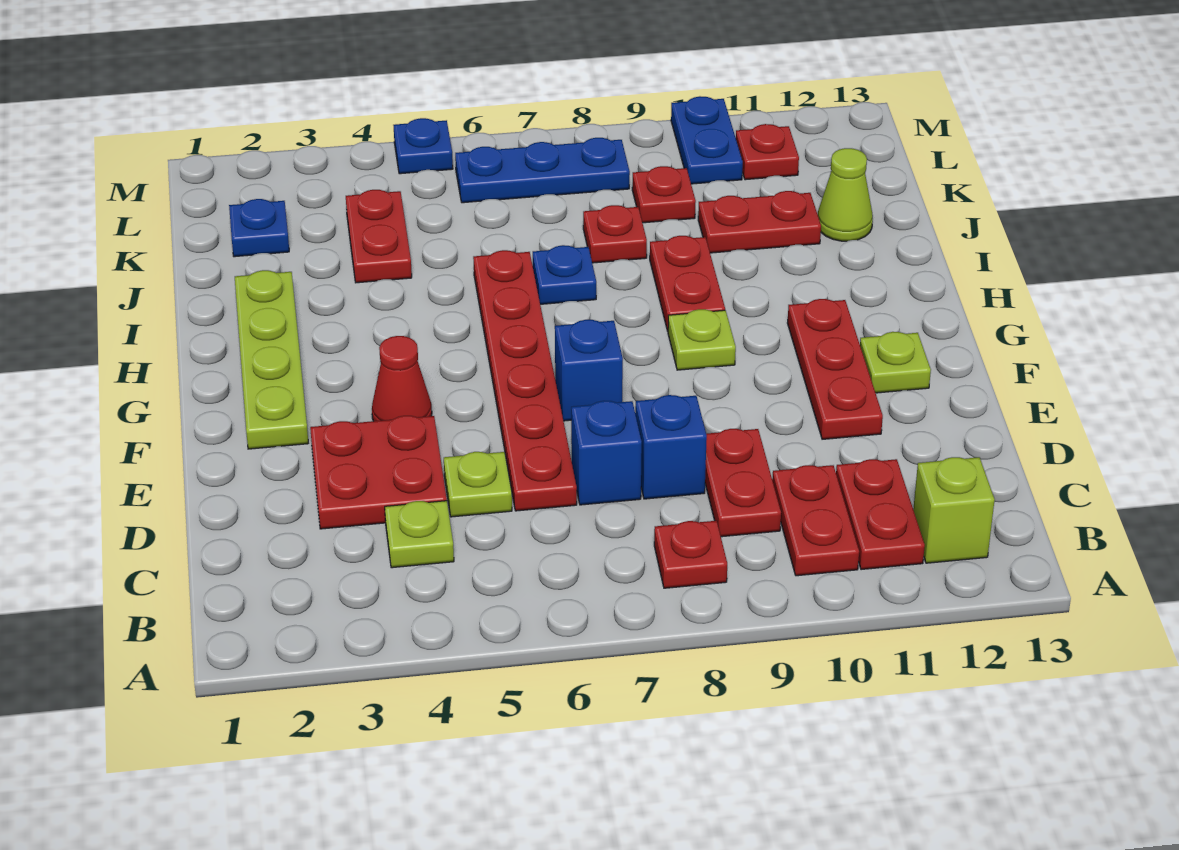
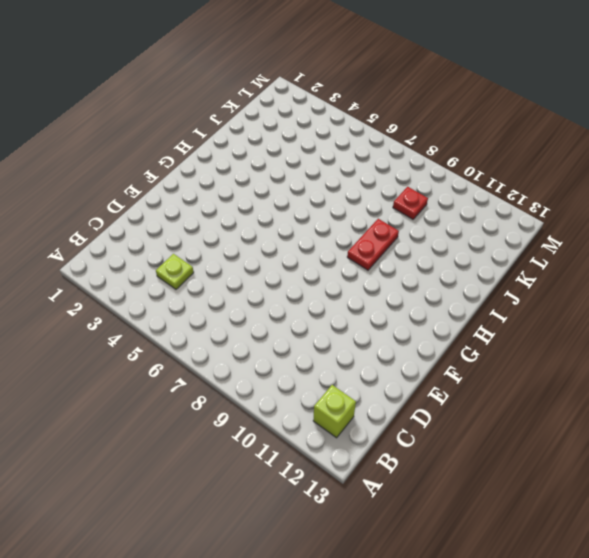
none -> red 1x1 plate [654,521,727,588]
none -> red 1x2 plate [772,465,859,576]
none -> red 1x2 plate [836,459,925,570]

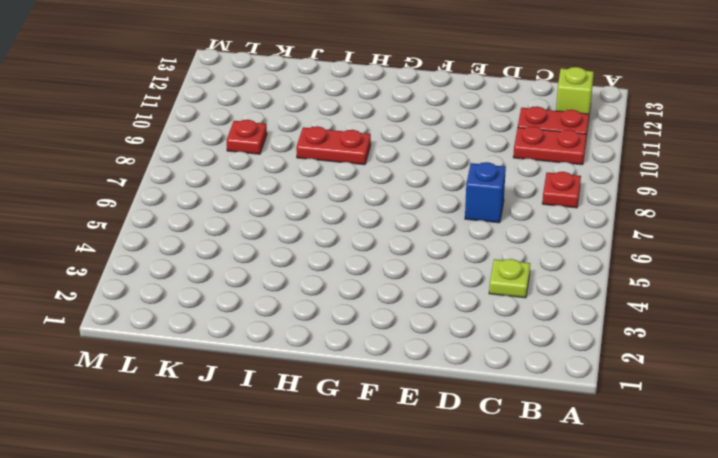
none -> red 1x2 plate [705,429,781,537]
none -> red 2x2 plate [310,416,447,529]
none -> lime 1x1 plate [444,452,512,517]

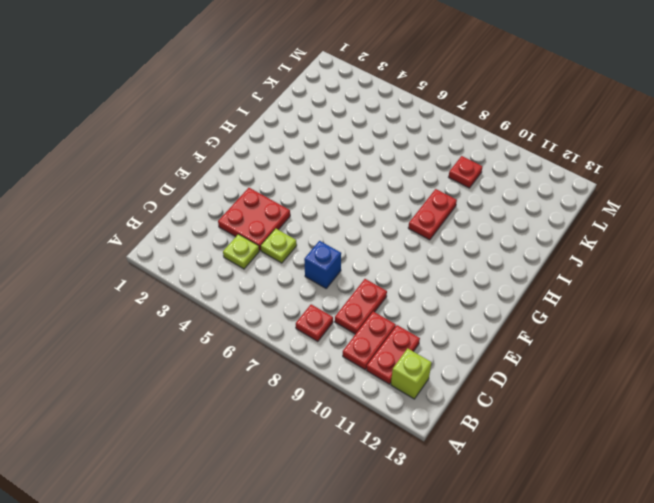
none -> red 1x6 plate [473,250,577,511]
none -> blue 1x1 brick [635,395,707,499]
none -> red 1x3 plate [788,299,883,439]

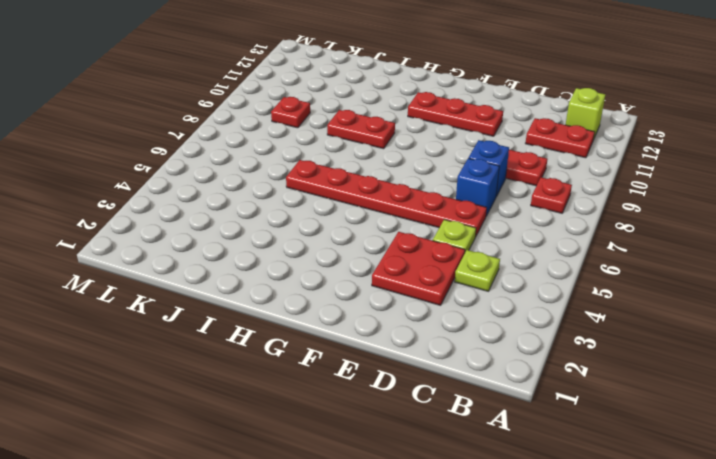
none -> red 1x2 plate [772,465,859,576]
none -> lime 1x4 plate [235,270,308,449]
none -> red 1x1 cone [372,336,432,421]

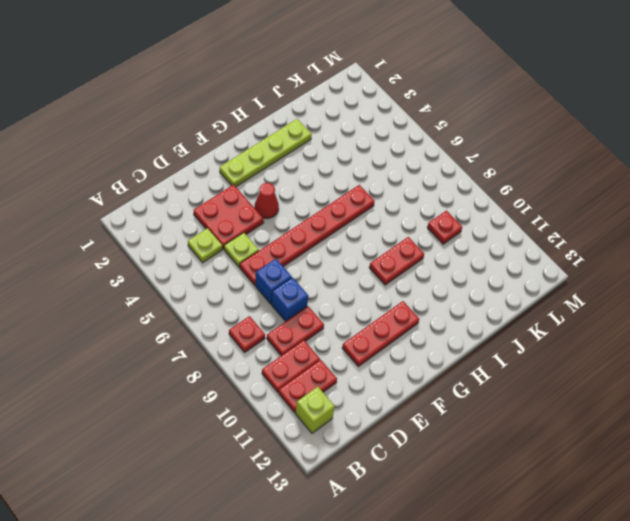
none -> blue 1x1 brick [555,320,623,421]
none -> lime 1x1 plate [860,332,931,393]
none -> lime 1x1 plate [668,309,736,370]

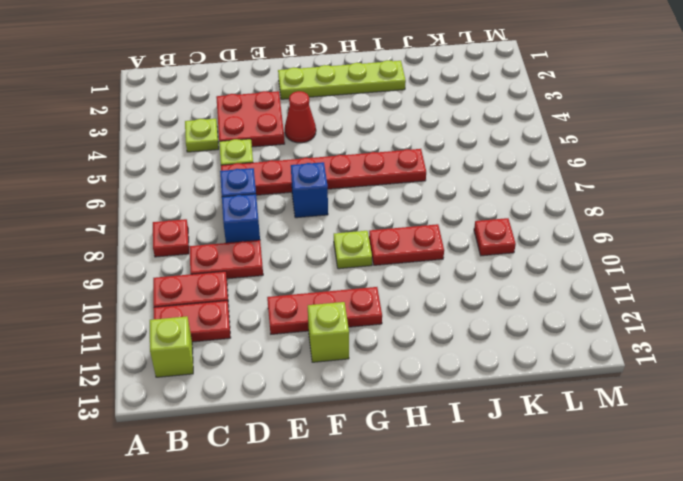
lime 1x1 brick [308,302,349,362] -> lime 1x1 plate [860,332,931,393]
none -> blue 1x1 plate [533,245,596,304]
none -> red 1x2 plate [346,190,412,283]
none -> red 1x1 plate [583,205,647,263]

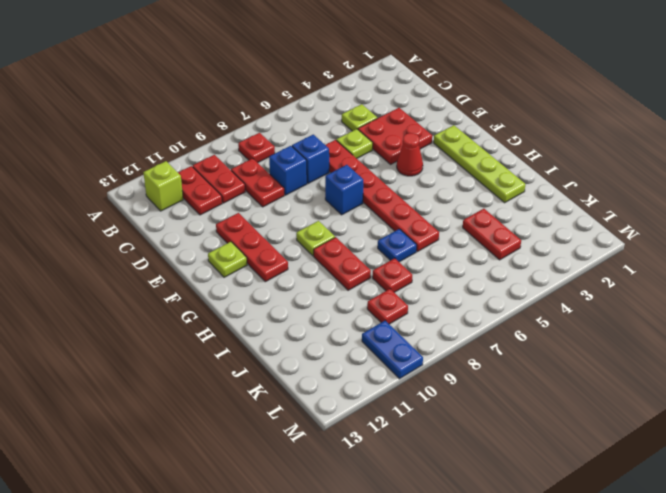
none -> red 1x2 plate [698,191,821,253]
none -> lime 1x1 cone [818,148,873,241]
none -> blue 1x1 plate [229,199,289,257]

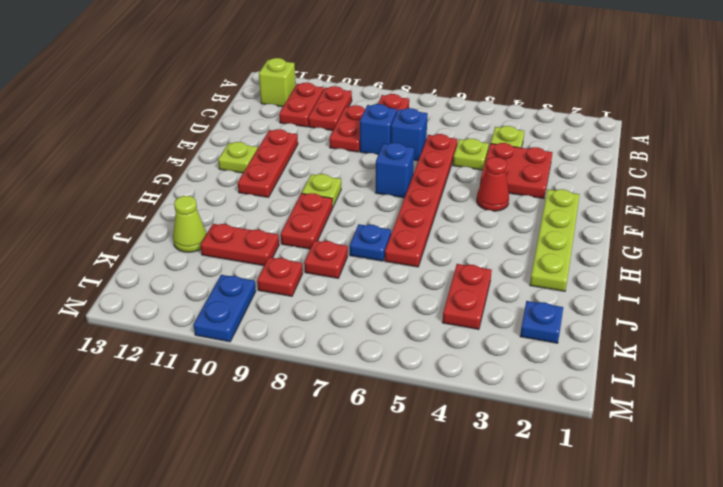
none -> blue 1x3 plate [455,138,630,203]
none -> red 1x1 plate [736,124,799,180]
none -> blue 1x1 plate [394,118,453,174]

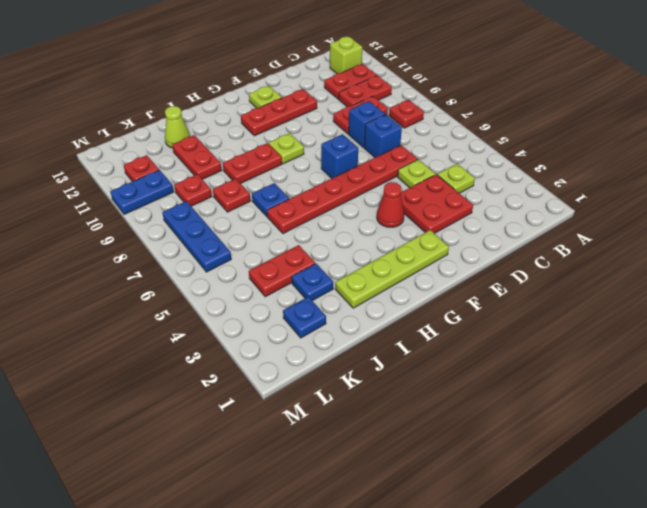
blue 1x1 plate [292,263,333,301] -> blue 1x1 plate moved to [394,118,453,174]

